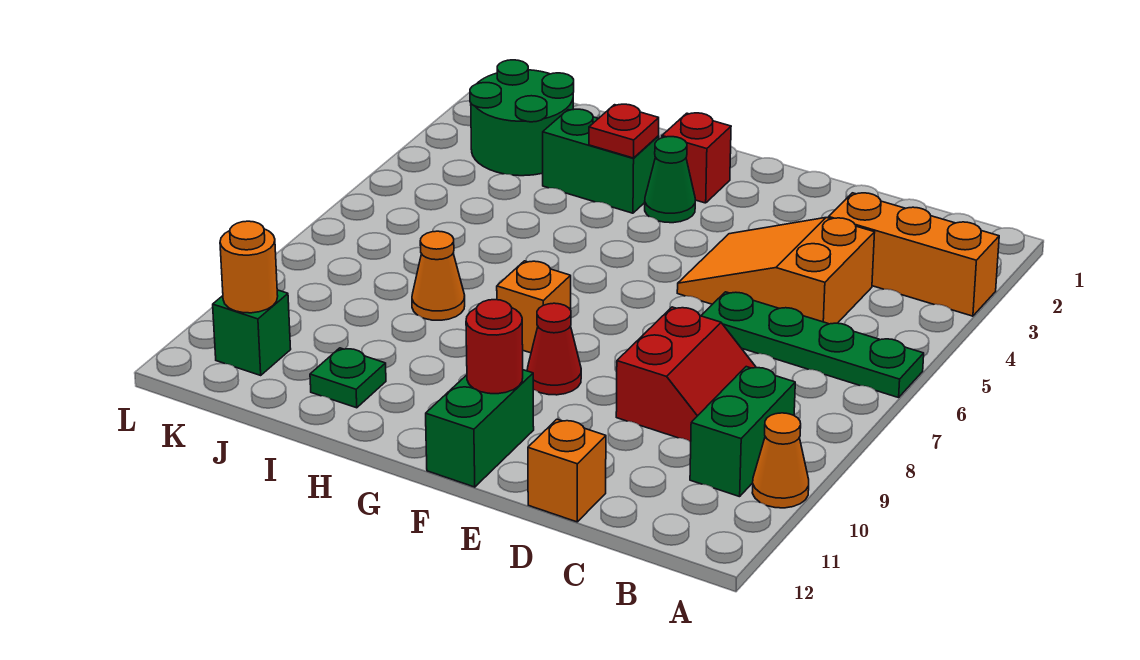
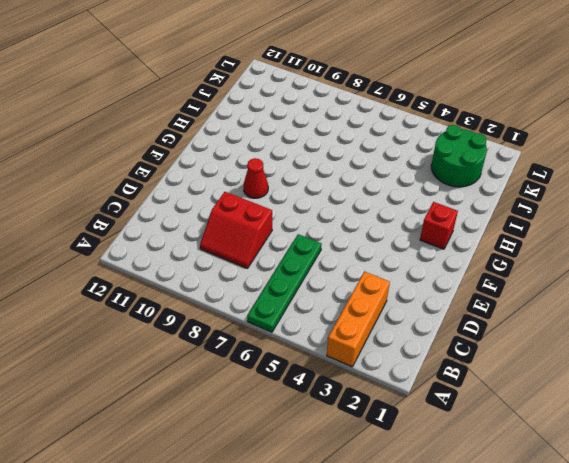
none -> orange 1x1 cone [752,413,809,508]
none -> green 1x2 brick [690,367,795,497]
none -> orange 2x3 slope [677,218,875,324]

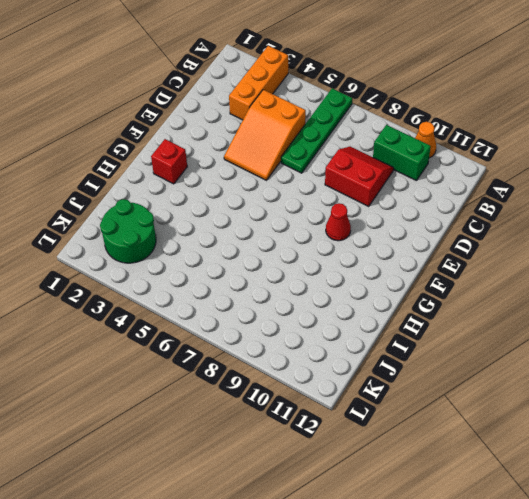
none -> orange 1x1 brick [528,419,606,522]
none -> green 1x2 brick [426,370,534,487]
none -> green 1x1 cone [645,137,695,223]

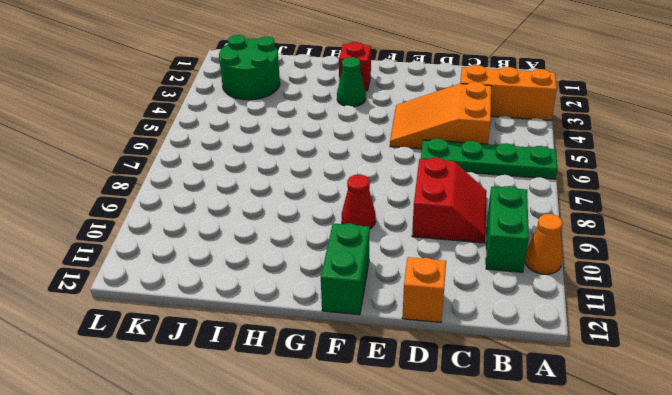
none -> orange 1x1 brick [497,261,571,353]
none -> green 1x2 brick [543,109,659,213]
none -> orange 1x1 cone [412,231,465,320]

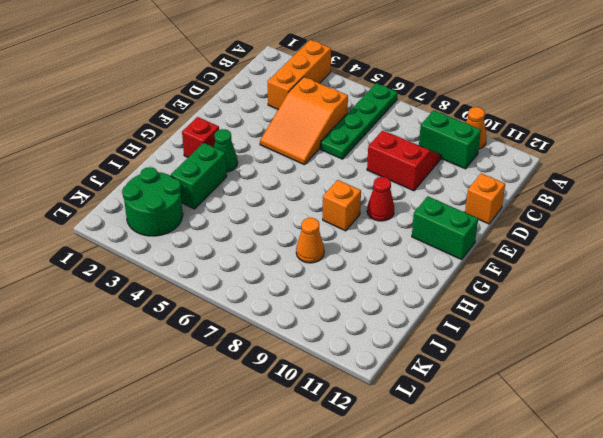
none -> green 1x1 plate [310,348,386,408]
none -> green 1x1 brick [213,290,291,375]
none -> red 1x1 round brick [466,300,523,394]

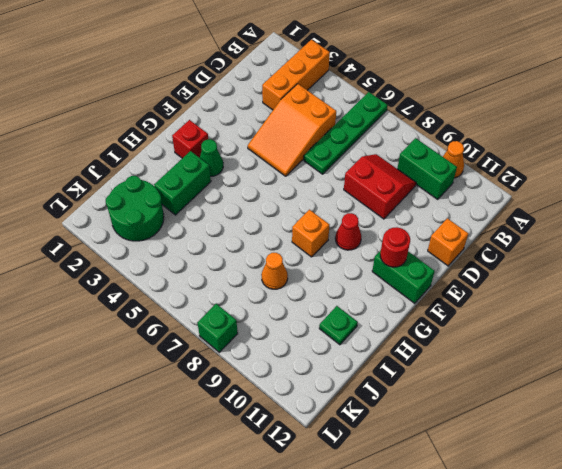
green 1x1 brick [198,304,238,352] -> green 1x1 brick moved to [213,290,291,375]
none -> red 1x1 plate [589,104,659,158]
none -> orange 1x1 round brick [220,221,278,313]

